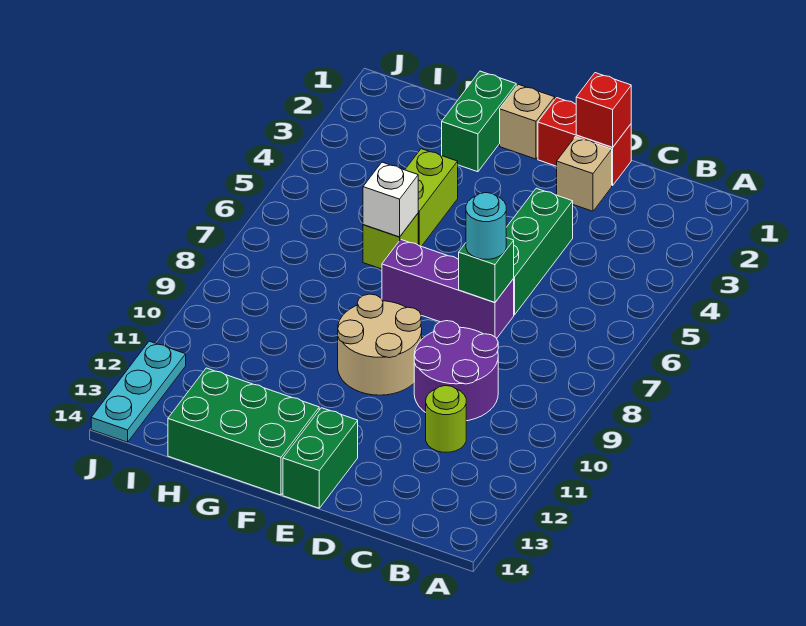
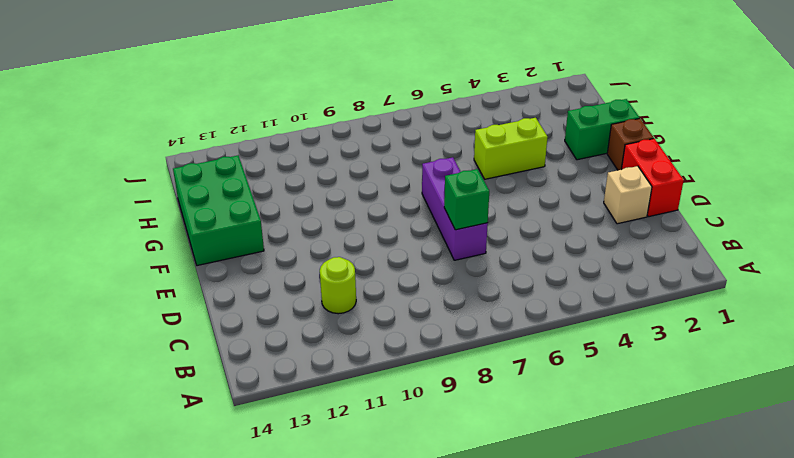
brown 1x1 brick [607,118,654,170] -> tan 1x1 brick [500,84,555,159]
none -> purple 2x2 round brick [414,321,498,421]
none -> green 1x3 brick [506,188,573,315]
none -> tan 2x2 round brick [338,294,422,395]

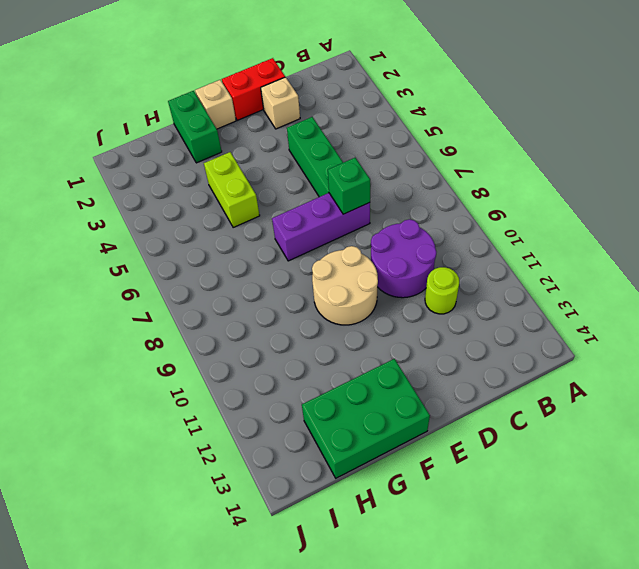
none -> green 1x2 brick [283,408,358,508]
none -> lime 1x1 brick [363,214,418,269]
none -> cyan 1x3 plate [91,341,186,442]

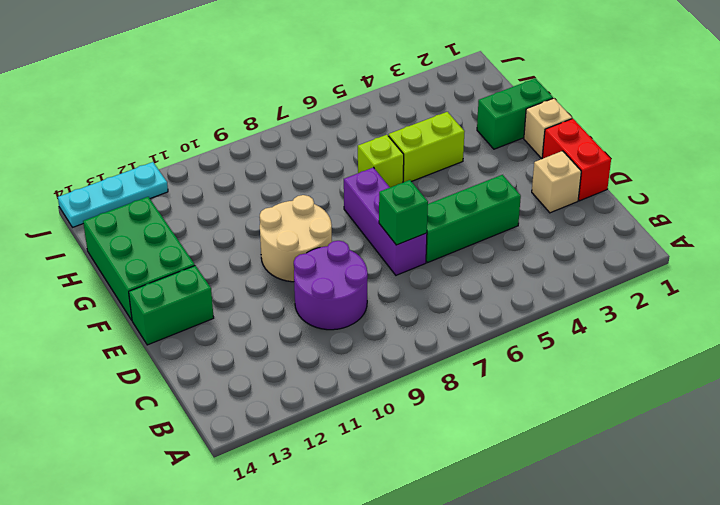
none -> lime 1x1 round brick [426,386,466,452]
none -> red 1x1 brick [576,73,631,147]
none -> white 1x1 brick [363,162,418,237]

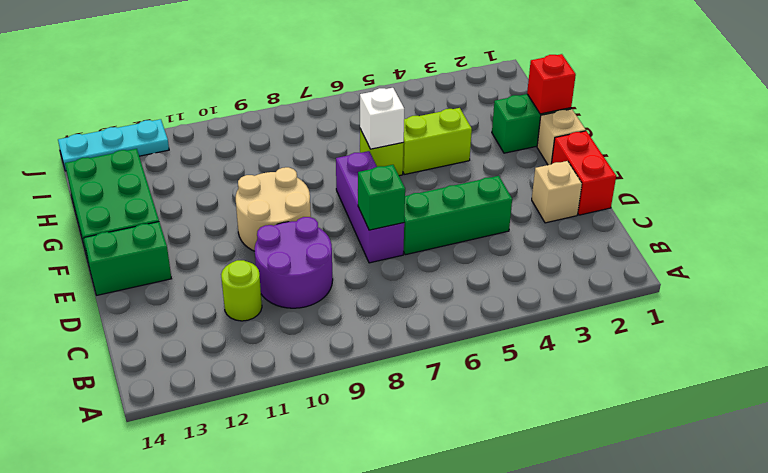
red 1x1 brick [527,54,576,114] -> red 1x1 brick moved to [576,73,631,147]
none -> cyan 1x1 round brick [466,193,506,259]

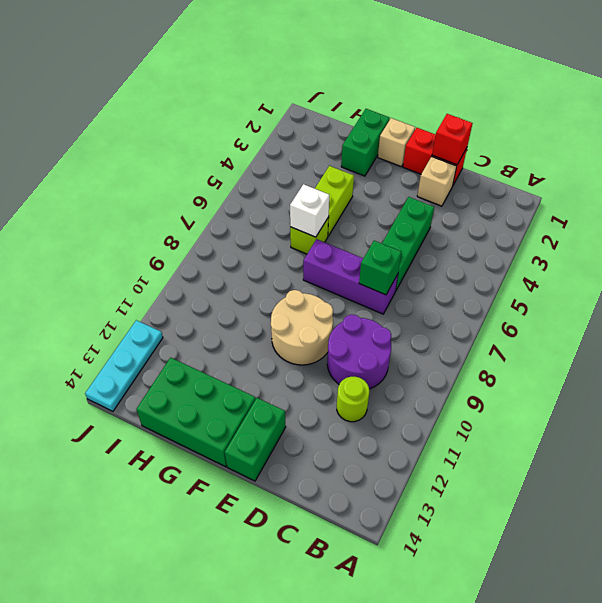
none -> cyan 1x1 round brick [466,193,506,259]

